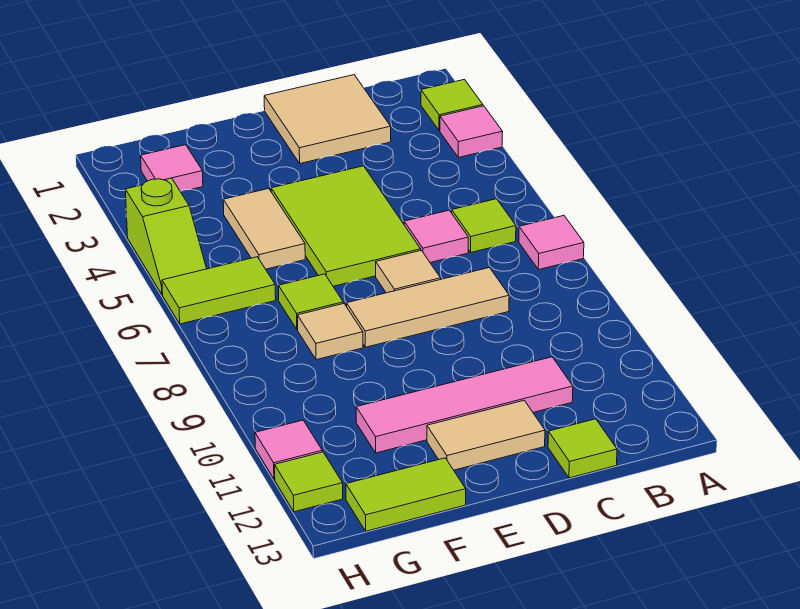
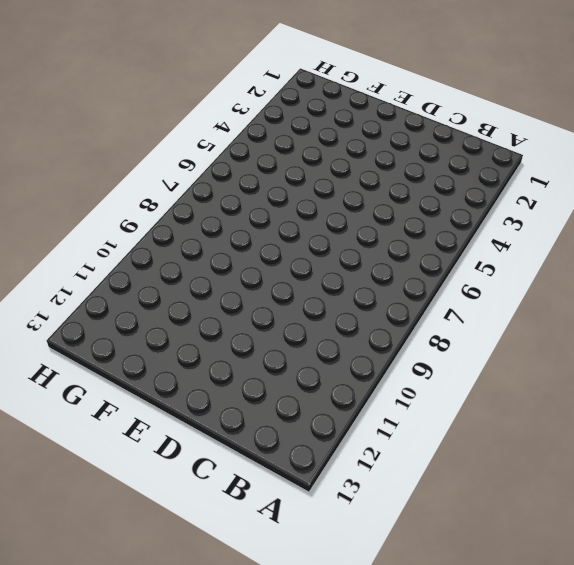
none -> lime 1x1 tile [421,80,483,131]
none -> pink 1x1 tile [440,106,503,157]
none -> pink 1x1 tile [519,216,584,270]

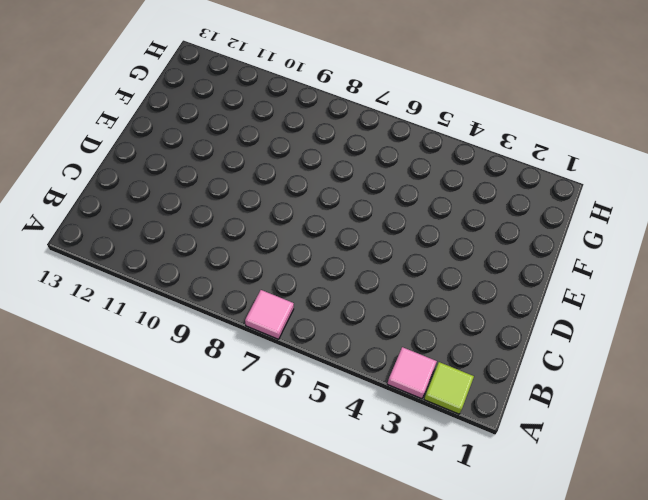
none -> lime 1x1 tile [452,199,516,252]
none -> tan 2x2 tile [264,75,391,163]
none -> pink 1x1 tile [404,210,468,263]

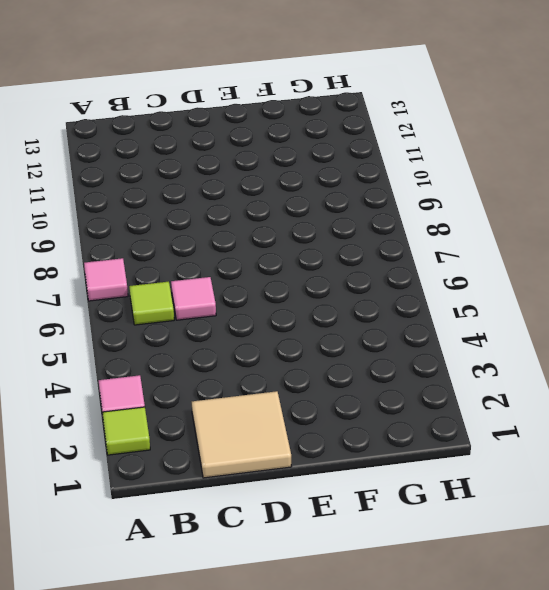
none -> tan 1x3 tile [347,268,509,347]
none -> pink 1x4 tile [356,357,573,453]
none -> lime 1x1 tile [548,419,617,478]

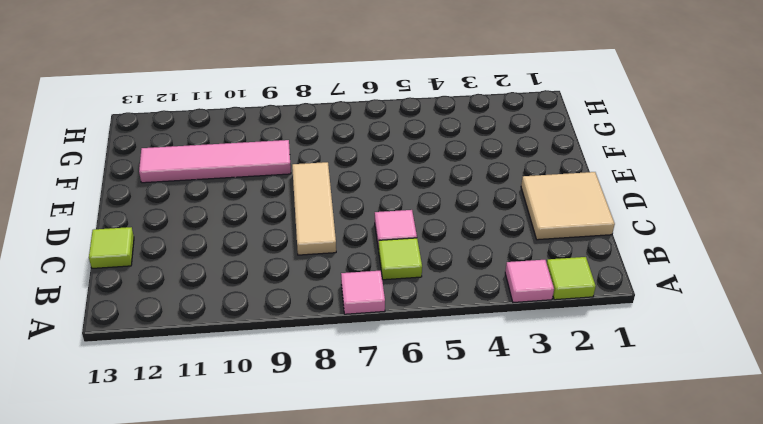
pink 1x4 tile [139,140,291,183] -> pink 1x4 tile turned to [356,357,573,453]
none -> lime 2x3 tile [271,166,421,286]
none -> tan 1x1 tile [376,250,441,293]
none -> tan 1x2 tile [427,400,545,470]

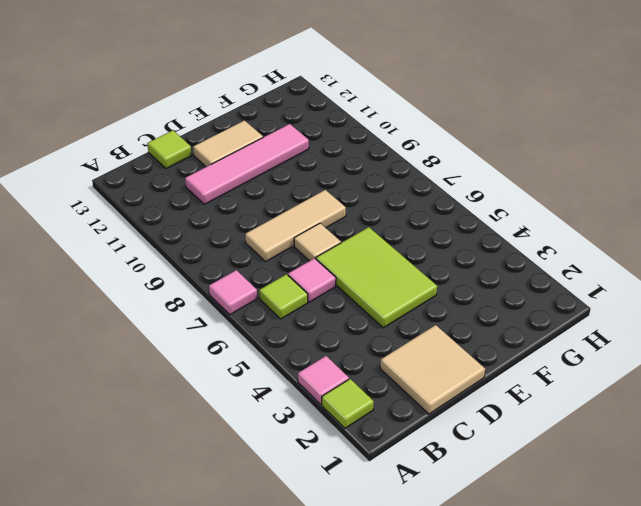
none -> tan 1x2 tile [223,189,305,269]
none -> lime 1x1 tile [279,274,343,329]
none -> tan 1x1 tile [297,303,363,360]

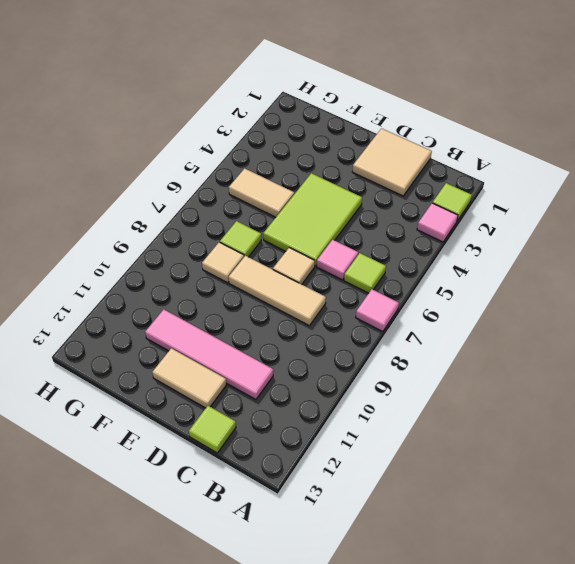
tan 1x2 tile [229,168,294,217] -> tan 1x2 tile turned to [223,189,305,269]
none -> lime 1x2 tile [346,458,466,531]
none -> pink 1x1 tile [141,145,203,191]
none -> lime 1x2 tile [162,257,276,324]

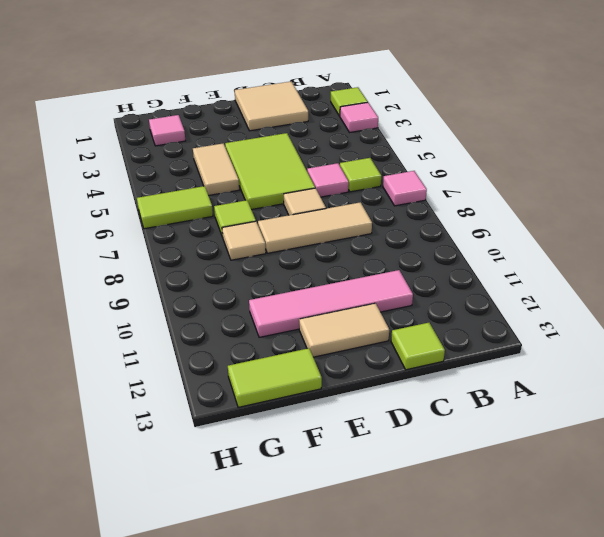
none -> lime 1x2 slope [125,178,207,294]
none -> pink 1x1 tile [255,420,322,479]
none -> lime 1x1 tile [275,452,343,512]

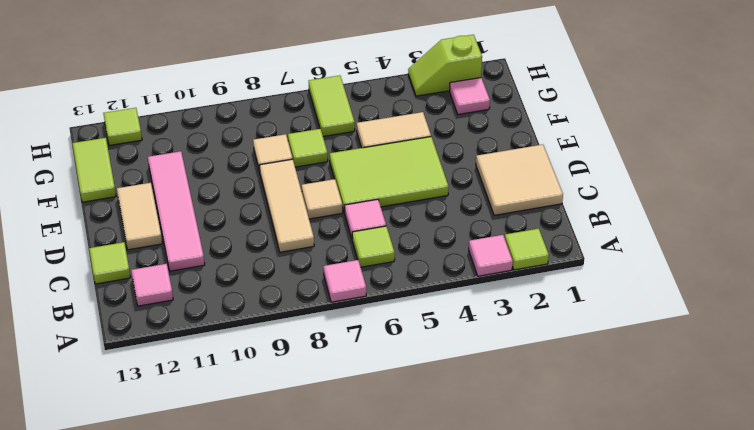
pink 1x1 tile [131,264,173,306] -> pink 1x1 tile moved to [255,420,322,479]
lime 1x2 slope [408,35,482,96] -> lime 1x2 slope moved to [125,178,207,294]

